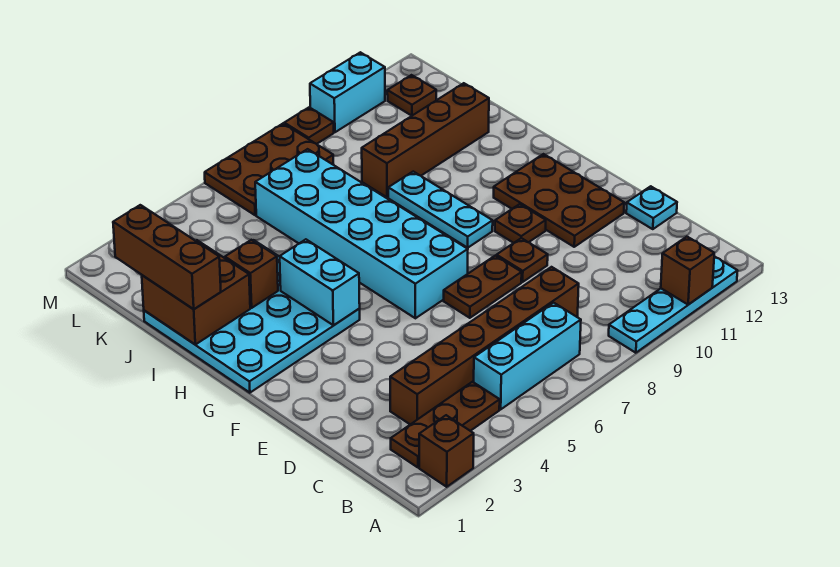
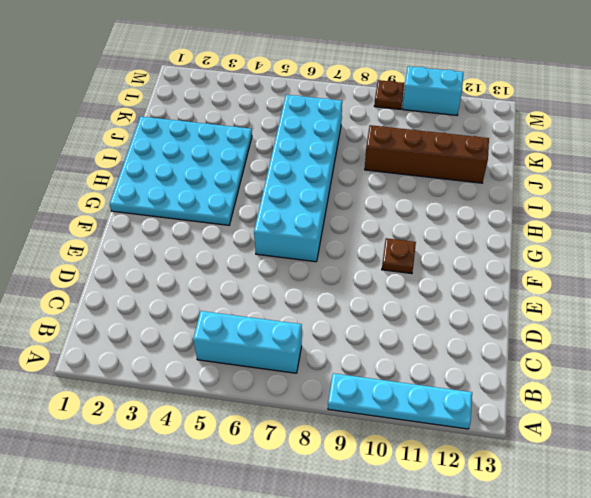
none -> brown 1x1 brick [419,415,474,487]
none -> brown 1x3 plate [391,382,500,467]
none -> brown 1x6 brick [390,267,579,424]

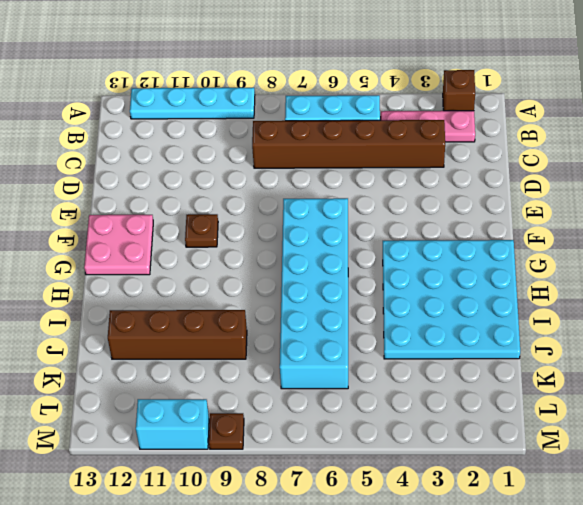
pink 1x3 plate [381,111,475,142] -> brown 1x3 plate [391,382,500,467]
pink 2x2 plate [84,215,153,275] -> brown 2x3 plate [494,154,624,247]
none -> cyan 1x1 plate [626,186,677,229]
none -> brown 1x2 plate [444,256,522,318]
none -> brown 1x1 plate [496,238,548,282]

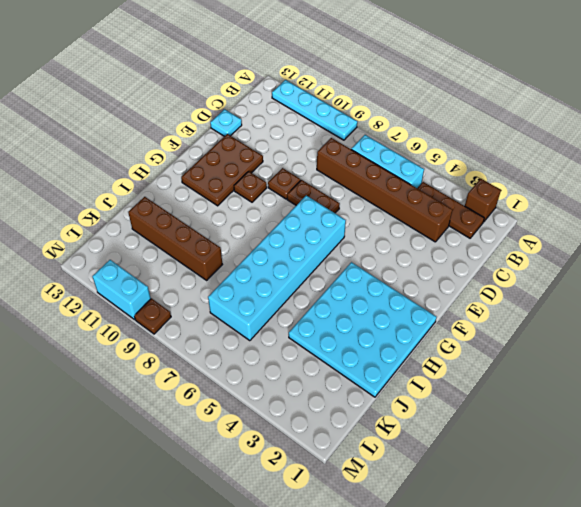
none -> cyan 1x3 plate [388,172,493,248]
none -> brown 2x3 plate [205,124,334,215]
none -> brown 1x1 plate [387,75,436,116]

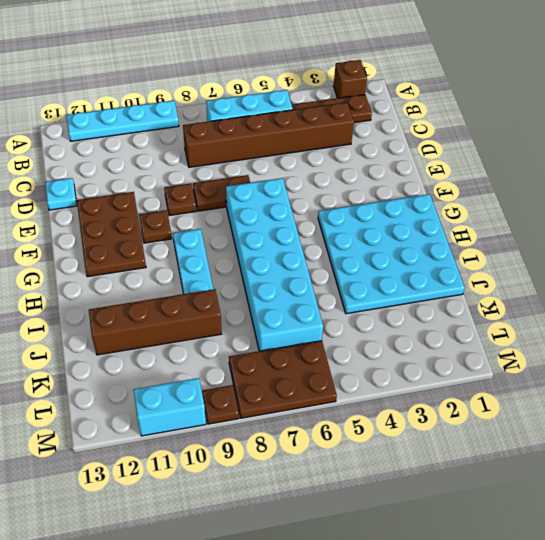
none -> brown 1x1 plate [387,75,436,116]
none -> brown 1x1 brick [661,237,714,305]
none -> cyan 1x2 brick [280,239,360,325]

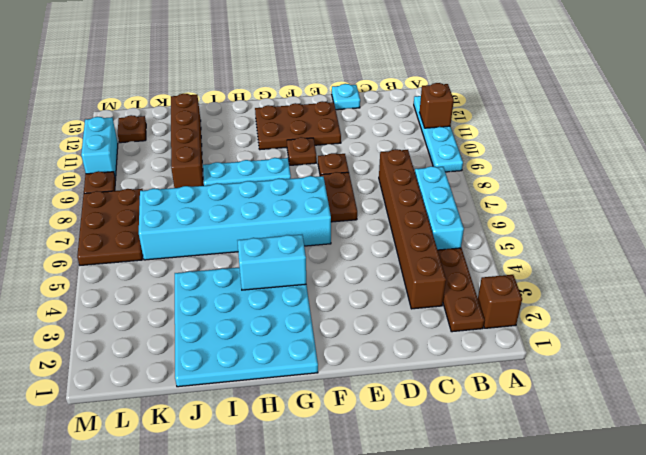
none -> brown 2x2 brick [142,240,250,344]
none -> brown 1x1 brick [225,240,278,308]
none -> brown 1x3 brick [113,205,221,309]

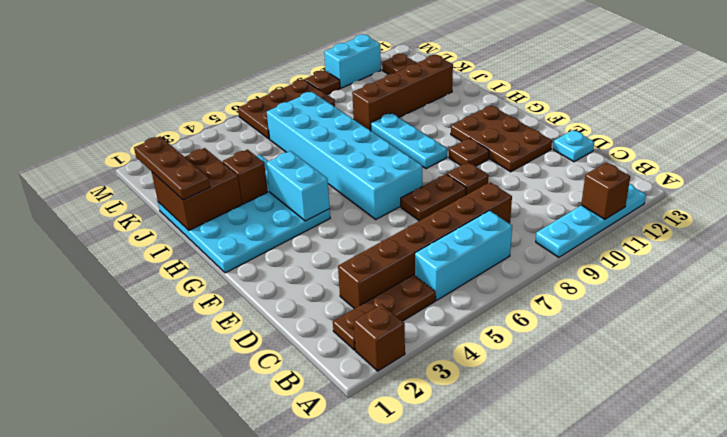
brown 1x3 plate [134,136,210,200] -> brown 1x3 brick [113,205,221,309]

